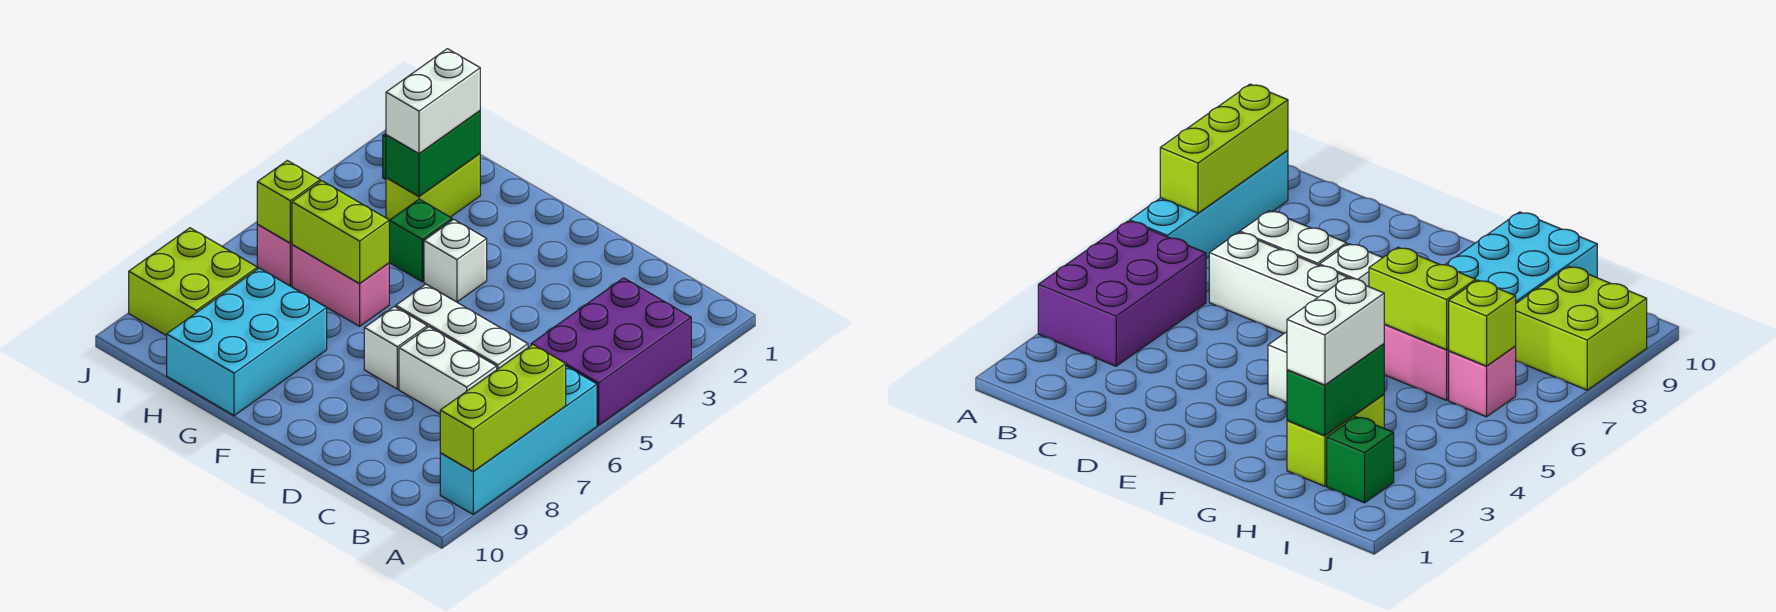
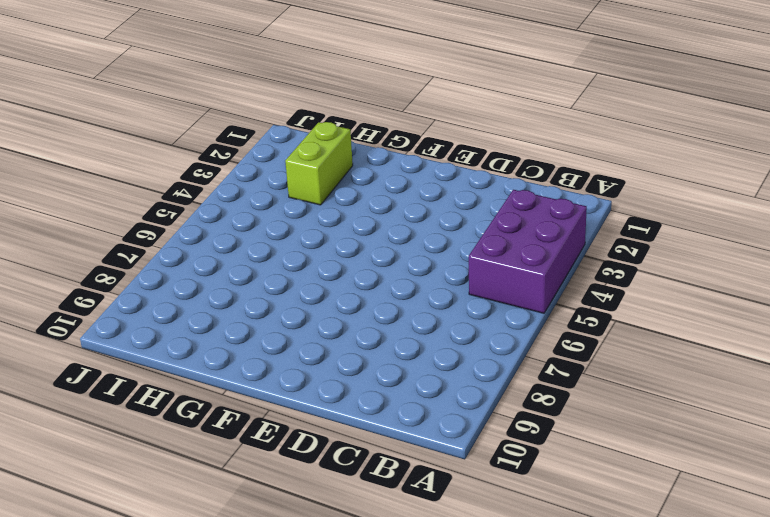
none -> cyan 1x4 brick [440,366,597,514]
none -> white 1x3 brick [396,284,528,369]
none -> white 1x2 brick [399,327,497,414]

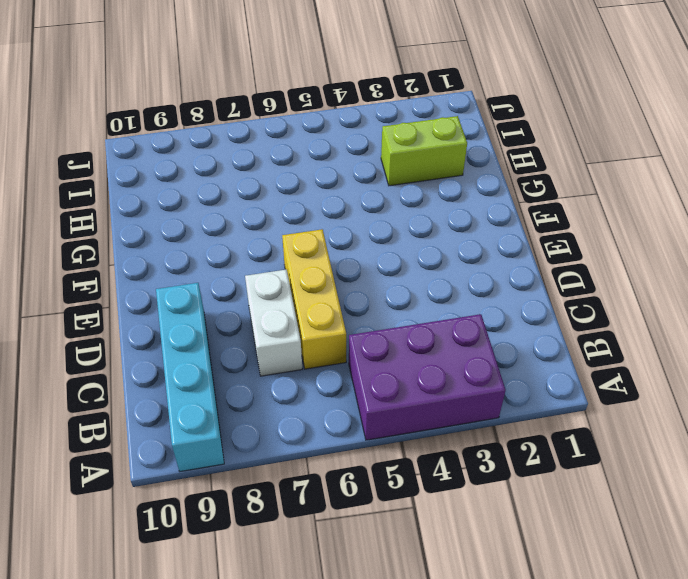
cyan 1x4 brick [156,283,224,471] -> cyan 1x4 brick turned to [440,366,597,514]
yellow 1x3 brick [282,229,346,369] -> white 1x3 brick [396,284,528,369]
none -> white 1x1 brick [364,307,427,389]
none -> white 1x1 brick [424,220,487,302]
none -> green 1x1 brick [389,199,452,282]

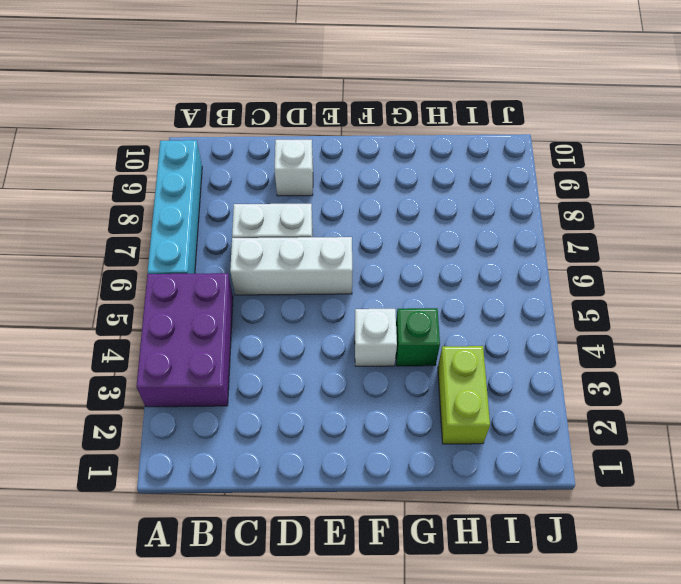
white 1x1 brick [275,140,313,196] -> white 1x1 brick moved to [364,307,427,389]
none -> pink 1x2 brick [292,245,389,326]
none -> cyan 2x3 brick [167,268,327,416]
none -> green 1x1 brick [1327,417,1394,503]

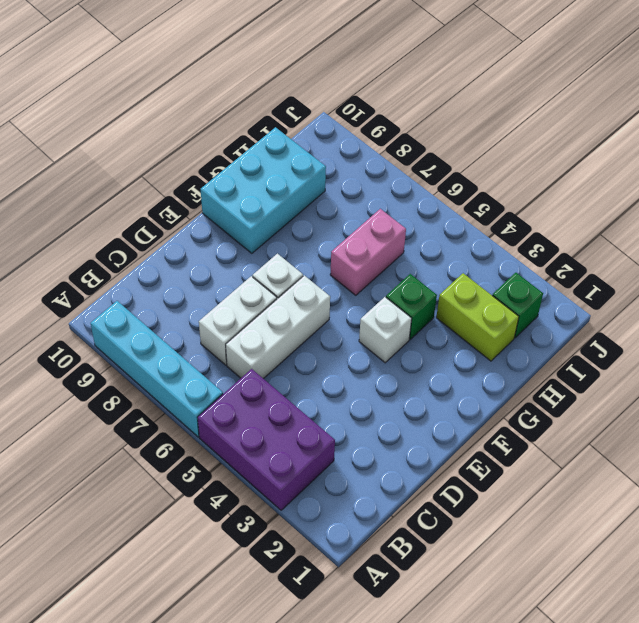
cyan 2x3 brick [201,127,326,253] -> cyan 2x3 brick turned to [167,268,327,416]
none -> pink 1x1 brick [257,225,292,286]
none -> lime 2x2 brick [129,228,257,336]
none -> lime 1x3 brick [440,344,566,472]

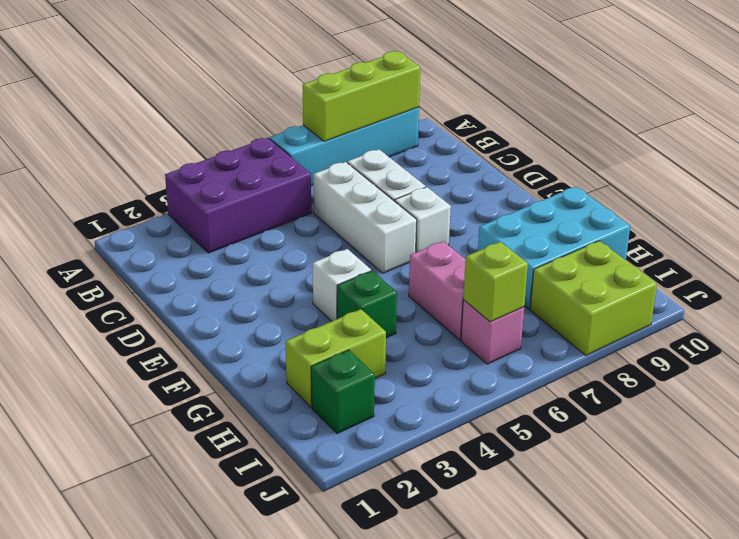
none -> lime 1x2 brick [292,181,389,283]
none -> green 1x2 brick [386,111,480,196]
none -> white 1x2 brick [386,49,480,153]

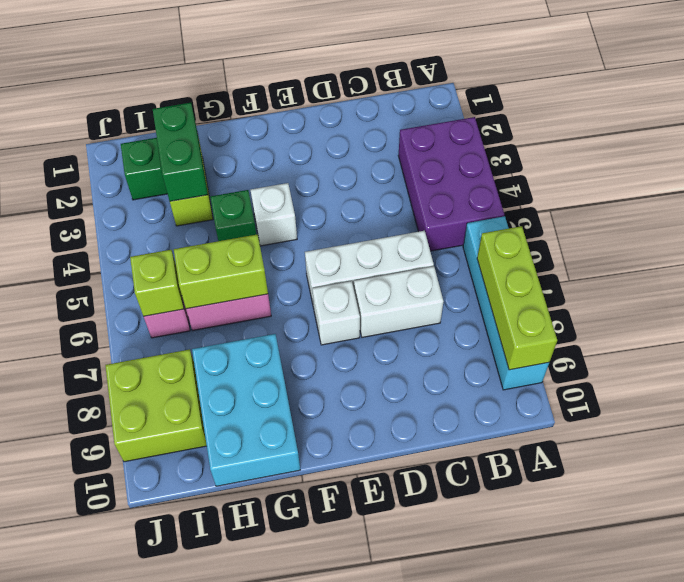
none -> white 1x2 brick [386,49,480,153]

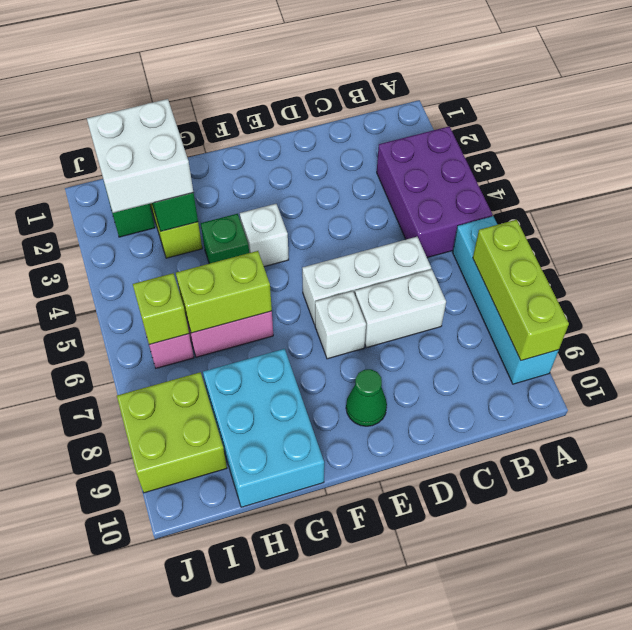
green 1x1 cone [346,369,387,426] -> none
white 2x2 brick [87,99,193,213] -> white 1x2 brick [386,49,480,153]

